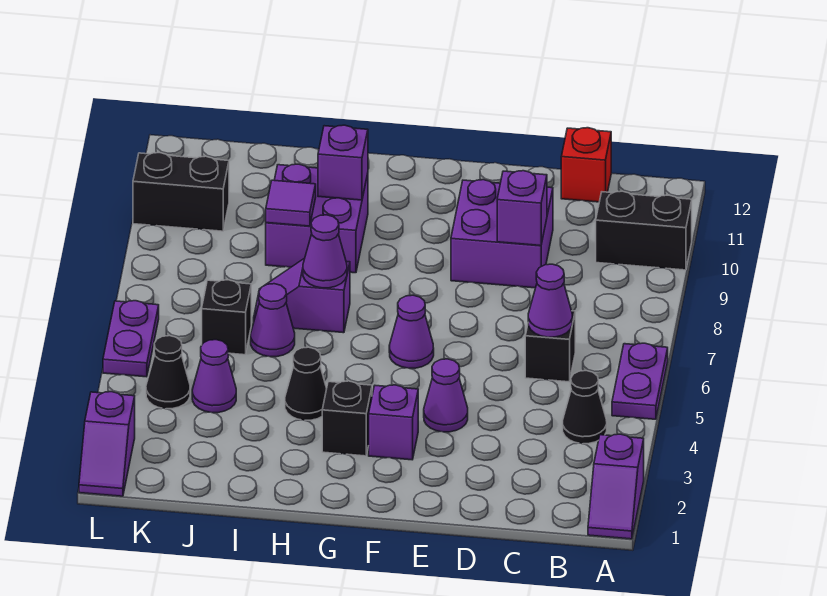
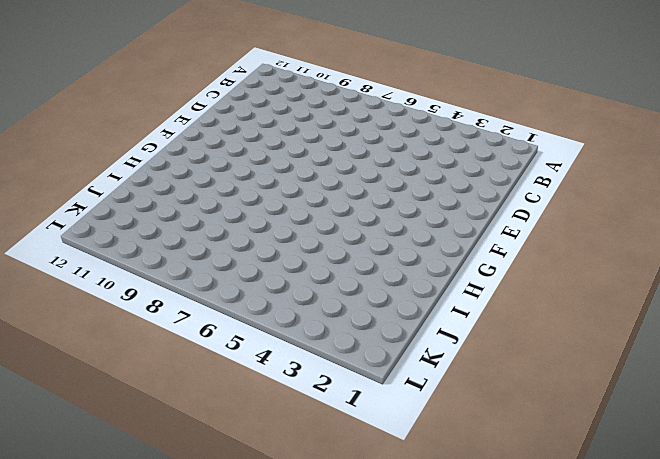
none -> purple 1x2 slope [588,434,644,539]
none -> purple 1x2 plate [612,343,668,419]
none -> black 1x2 brick [596,191,692,270]

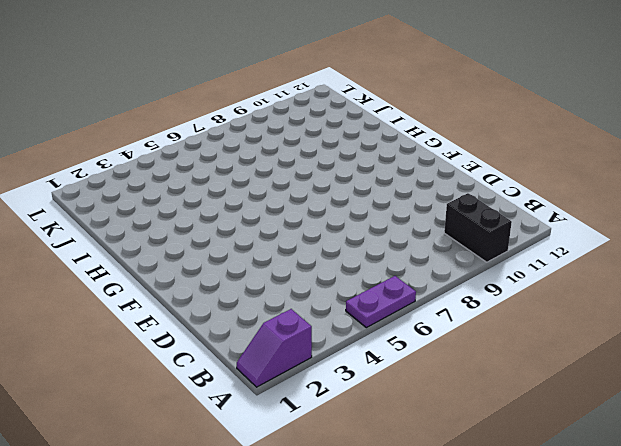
none -> black 1x1 cone [563,371,607,444]
none -> black 1x1 brick [525,311,575,382]
none -> red 1x1 brick [561,128,611,202]

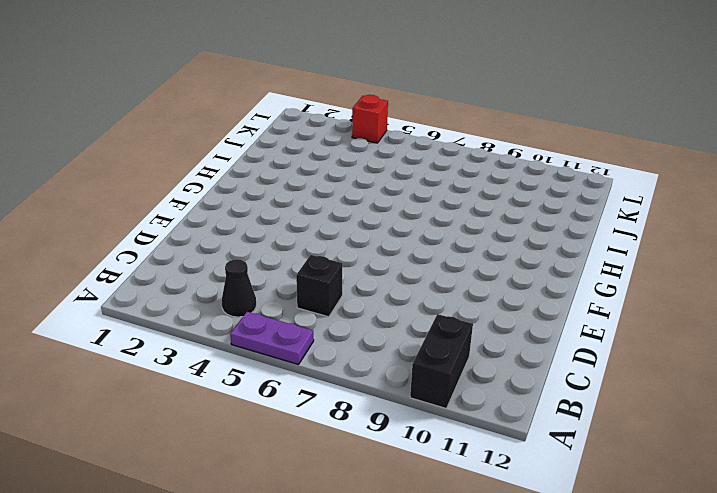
red 1x1 brick [352,95,388,143] -> red 1x1 brick moved to [561,128,611,202]
none -> purple 1x2 slope [588,434,644,539]
none -> purple 2x2 brick [451,180,553,288]
none -> purple 1x1 cone [424,359,468,432]

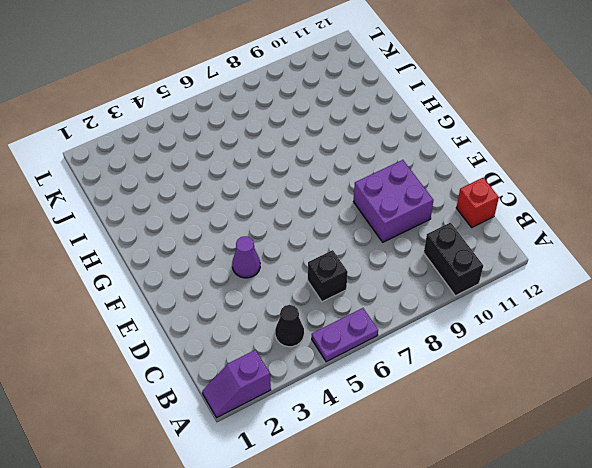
none -> purple 1x1 brick [369,385,418,460]
none -> purple 1x1 cone [389,295,434,368]
none -> black 1x1 brick [322,381,372,456]

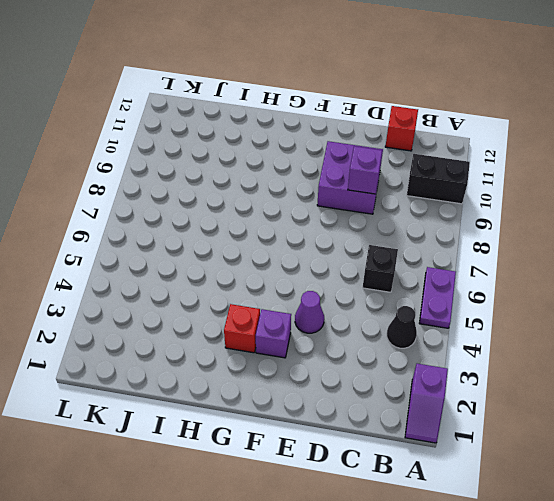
red 1x1 brick [224,304,260,353] -> black 1x1 brick [322,381,372,456]
none -> purple 1x1 cone [389,295,434,368]
none -> black 1x1 cone [285,347,327,420]
none -> purple 1x2 slope [254,258,350,333]

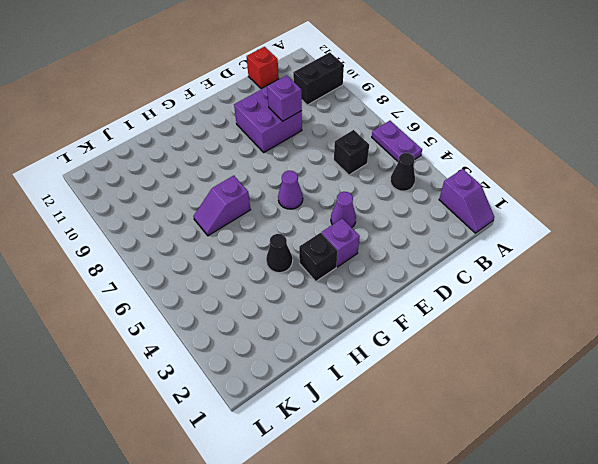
none -> purple 2x2 brick [266,164,368,273]
none -> purple 1x1 cone [251,284,295,357]
none -> purple 1x1 cone [192,340,236,413]

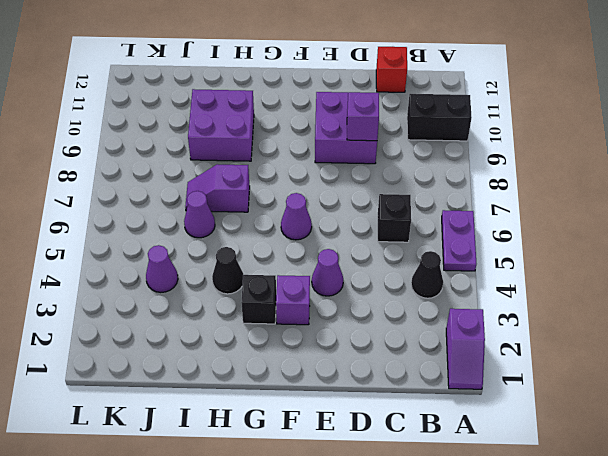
none -> black 1x1 brick [202,280,251,355]
none -> black 1x1 cone [146,336,190,409]
none -> black 1x2 brick [133,153,229,231]

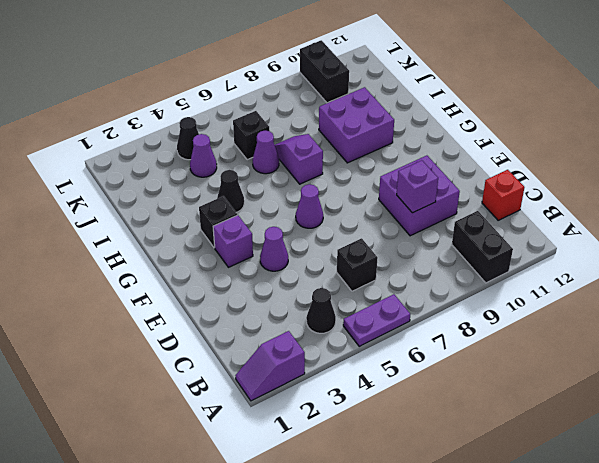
none -> purple 1x2 slope [79,392,135,496]
none -> purple 1x2 plate [103,301,159,377]
none -> purple 1x1 cone [528,264,572,337]

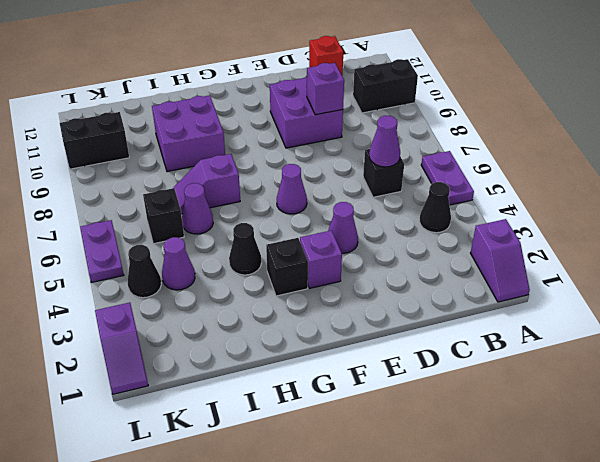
none -> purple 1x1 cone [303,215,347,288]
none -> purple 1x1 brick [318,125,368,200]
none -> purple 1x1 tile [266,180,316,226]

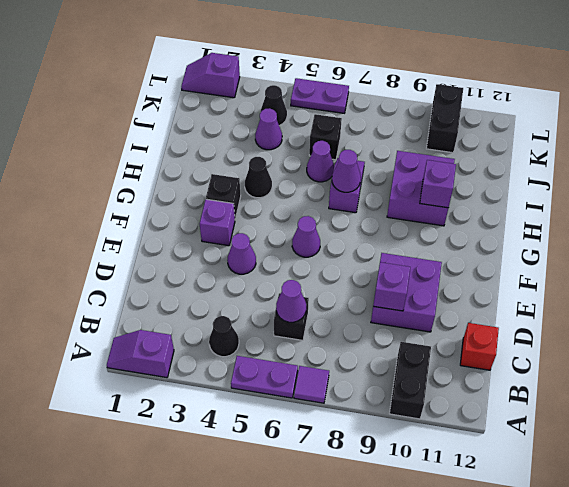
purple 1x1 tile [294,366,329,403] -> purple 1x1 tile moved to [266,180,316,226]

